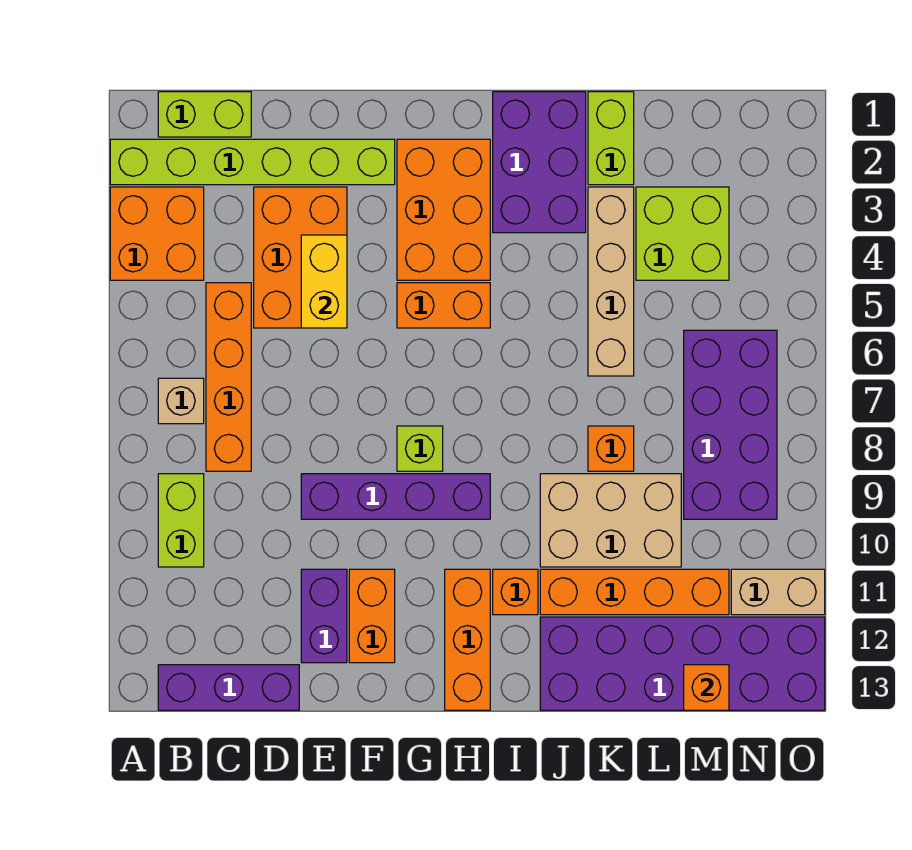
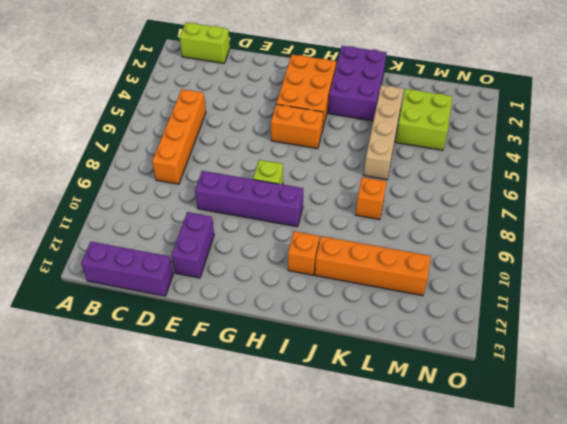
none -> lime 1x6 brick [110,139,395,185]
none -> orange 2x2 brick [110,187,204,280]
none -> tan 1x1 brick [158,378,204,424]

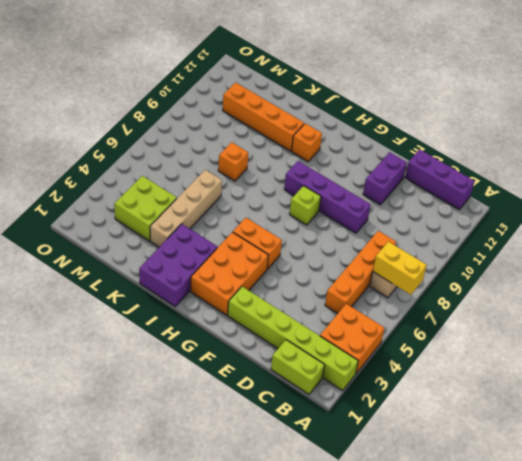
yellow 1x2 brick [373,241,427,295] -> yellow 1x2 brick turned to [301,235,347,328]
none -> lime 1x2 brick [158,474,204,567]
none -> orange 2x3 brick [254,187,347,328]
none -> orange 1x2 brick [349,569,395,663]

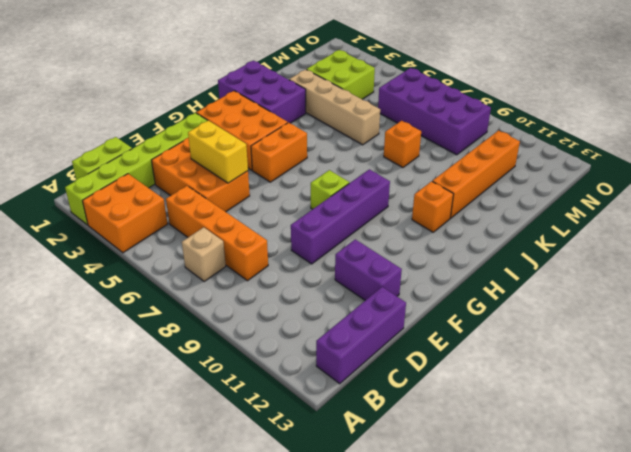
none -> lime 1x2 brick [158,474,204,567]
none -> orange 1x2 brick [349,569,395,663]
none -> orange 1x3 brick [445,569,490,710]

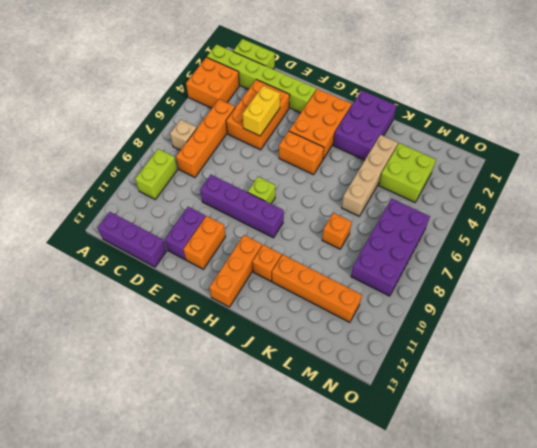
none -> tan 2x3 brick [540,474,681,567]
none -> purple 2x6 brick [540,617,825,710]
none -> lime 1x2 brick [588,92,634,185]

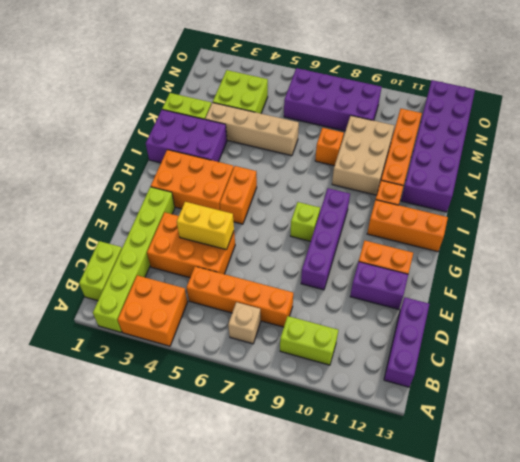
none -> tan 1x2 brick [731,569,825,615]
none -> orange 1x1 brick [684,665,729,710]

